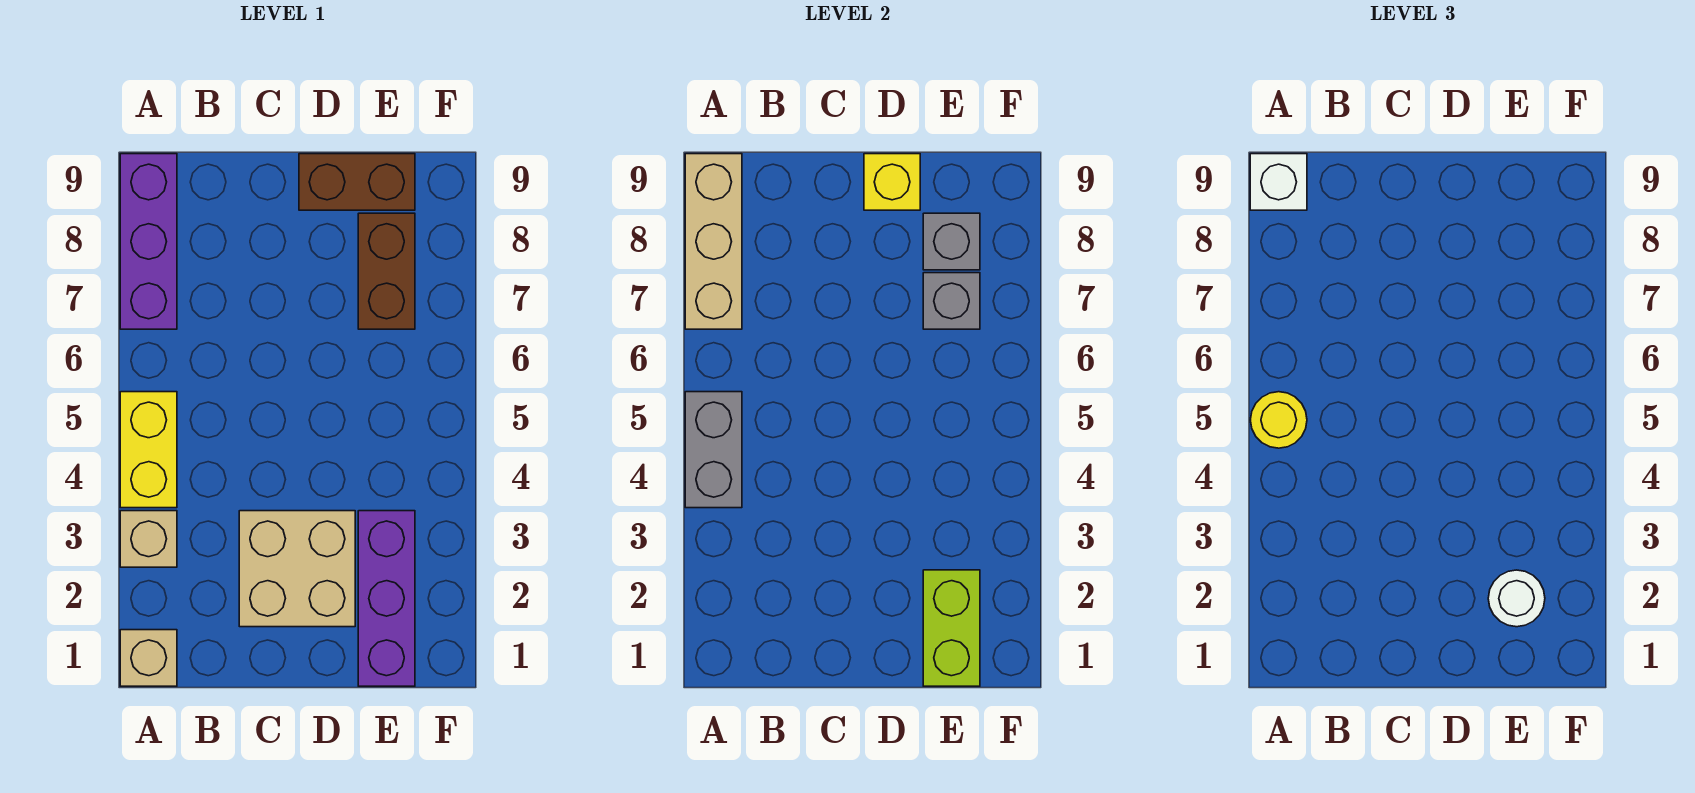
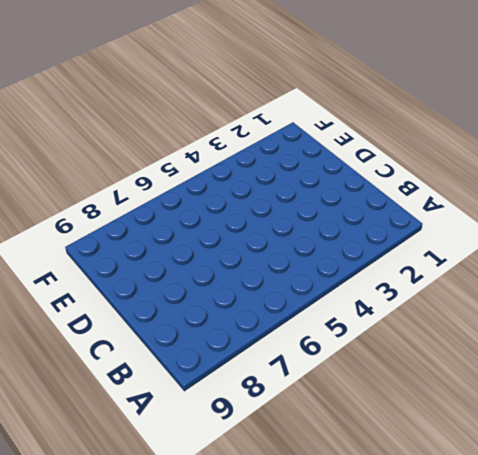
none -> tan 1x1 brick [120,630,177,686]
none -> tan 1x1 brick [120,511,177,567]
none -> yellow 1x2 brick [120,392,177,508]

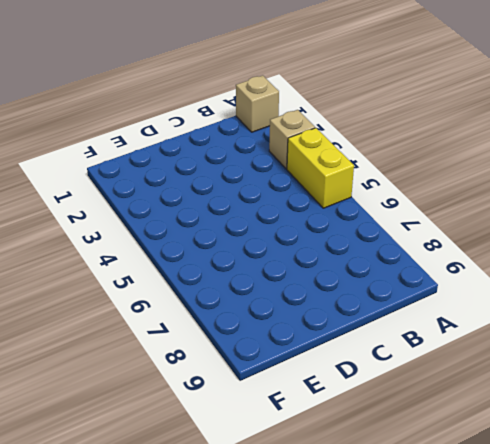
none -> purple 1x3 brick [120,154,177,329]
none -> tan 2x2 brick [239,511,355,627]
none -> brown 1x2 brick [299,154,415,210]

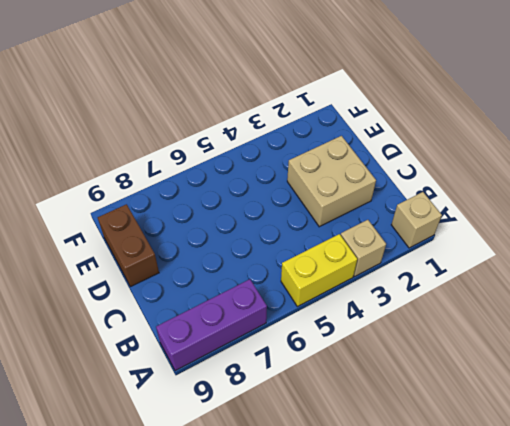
none -> purple 1x3 brick [358,511,415,686]
none -> brown 1x2 brick [358,213,415,329]
none -> grey 1x2 brick [685,392,742,508]

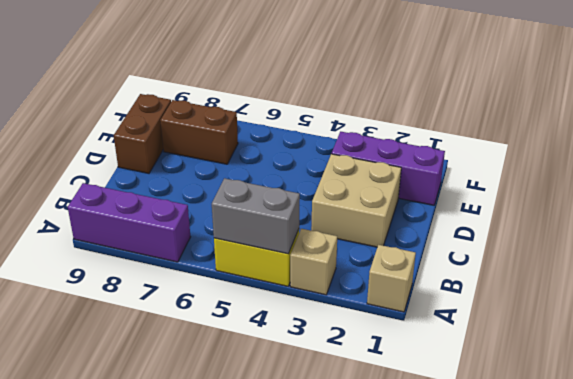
none -> tan 1x3 brick [685,154,742,329]
none -> yellow 1x1 brick [864,154,920,210]
none -> lime 1x2 brick [923,570,980,686]

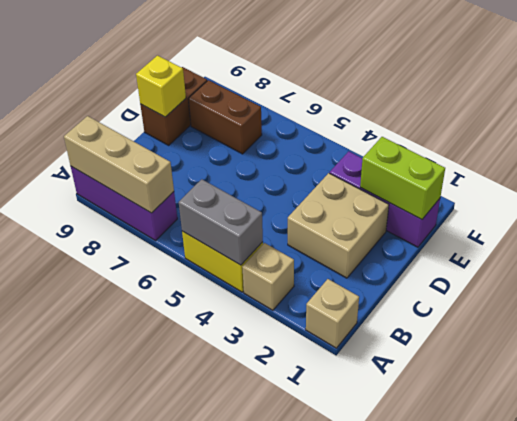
none -> grey 1x1 brick [923,273,980,329]
none -> grey 1x1 brick [923,213,980,270]
none -> yellow 1x1 round brick [1251,392,1307,448]

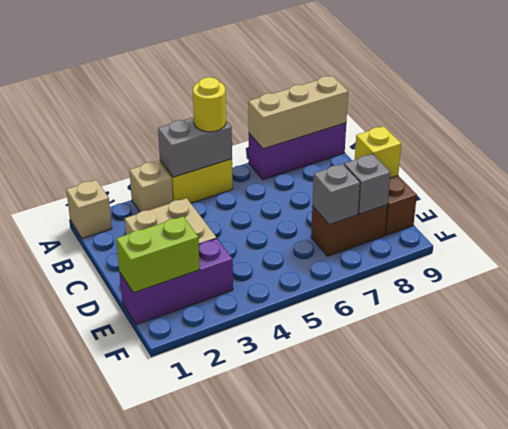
none -> white 1x1 brick [1250,154,1307,210]
none -> white 1x1 round brick [1488,570,1545,627]

